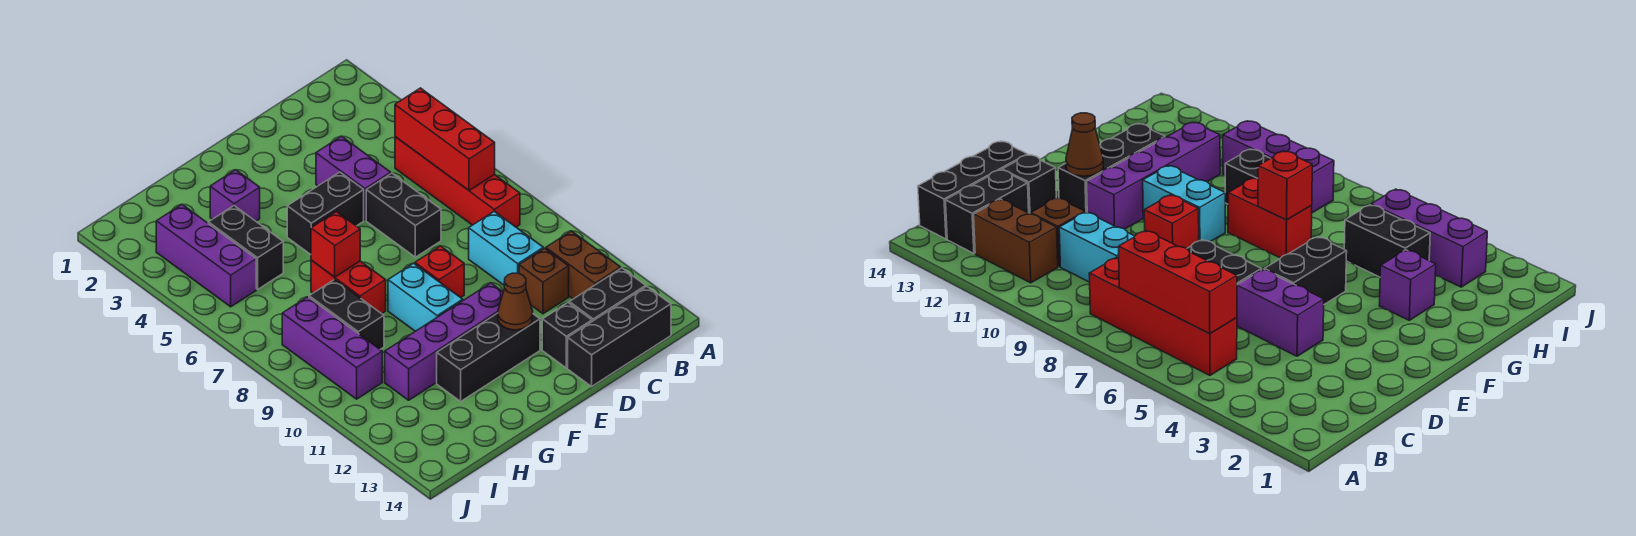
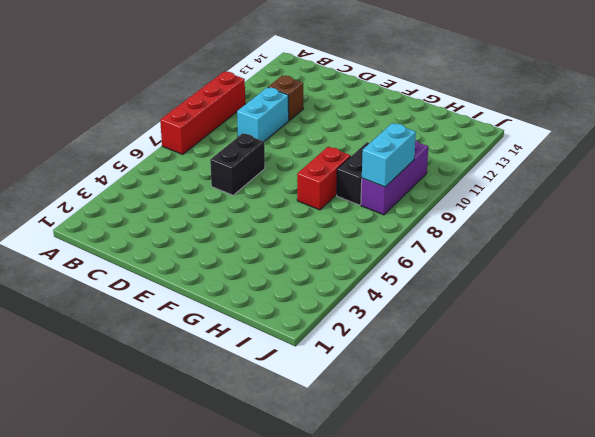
red 1x4 brick [160,71,245,154] -> red 1x4 brick moved to [395,137,520,227]
cyan 1x2 brick [362,123,416,187] -> cyan 1x2 brick moved to [388,263,463,331]
none -> brown 1x2 brick [546,231,621,299]
none -> black 1x2 brick [569,268,646,321]
none -> black 1x3 brick [568,287,671,386]

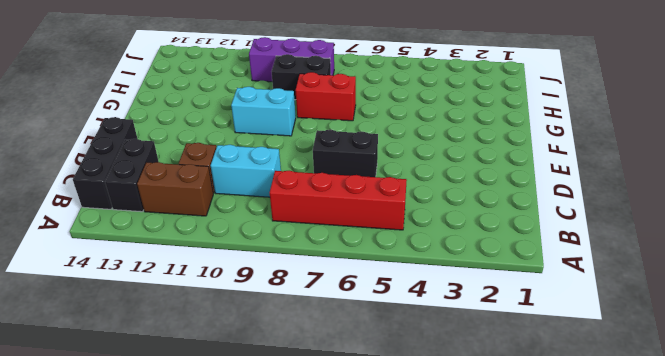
none -> purple 1x2 brick [316,136,391,220]
none -> black 1x1 brick [542,303,592,368]
none -> black 1x2 brick [287,172,364,254]

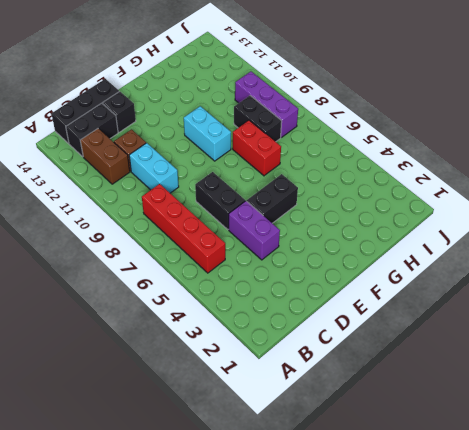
none -> red 1x1 brick [415,246,464,298]
none -> purple 1x4 brick [385,283,503,400]
none -> black 1x3 brick [437,313,540,401]

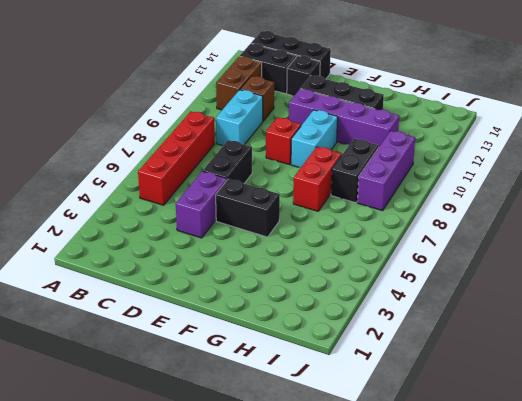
none -> purple 1x1 brick [210,170,260,221]
none -> black 1x2 brick [208,206,283,289]
none -> purple 1x3 brick [156,205,256,307]

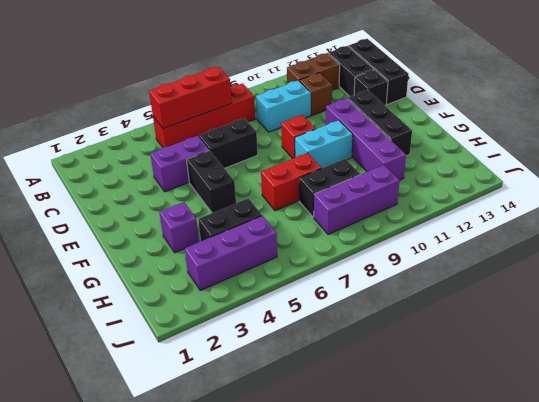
none -> brown 1x1 cone [498,273,533,330]
none -> red 1x1 brick [311,212,360,277]

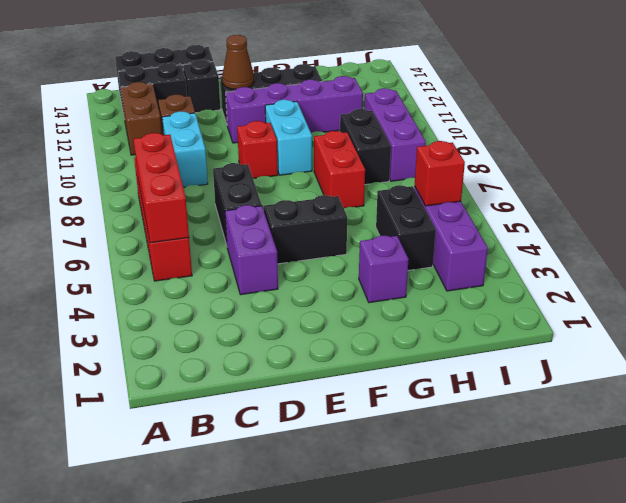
red 1x1 brick [415,141,465,206] -> red 1x1 brick moved to [311,212,360,277]

